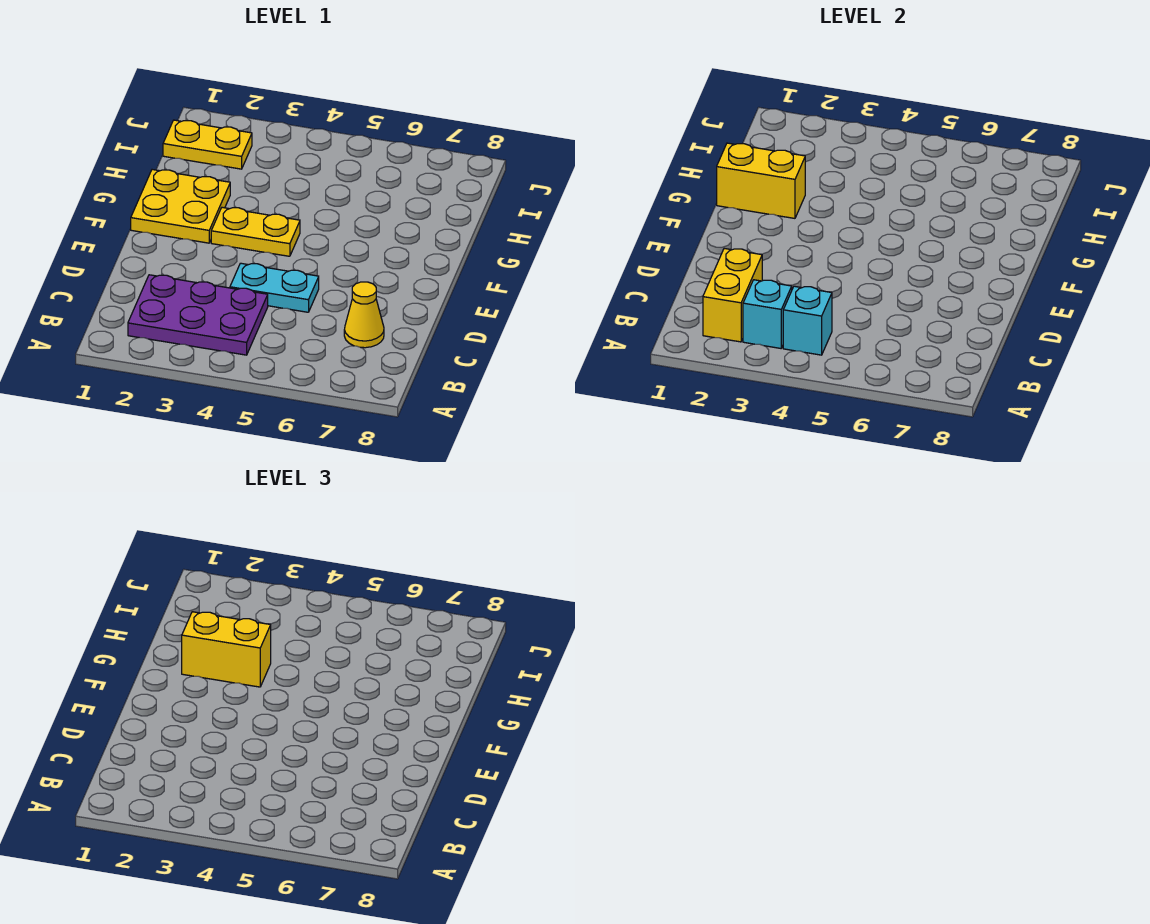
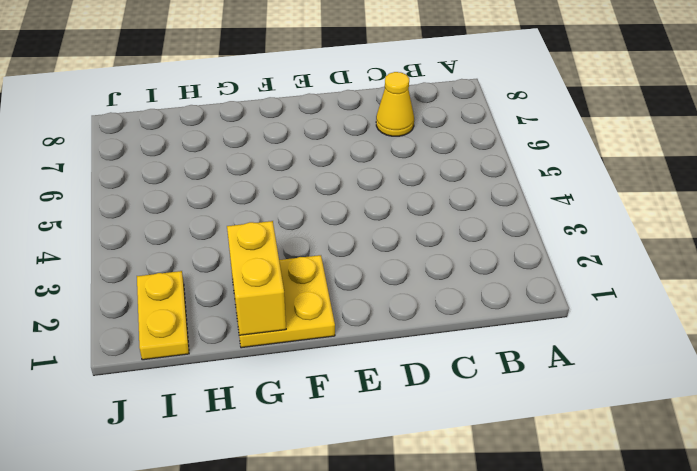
none -> purple 2x3 plate [128,275,268,355]
none -> cyan 1x2 plate [230,263,319,312]

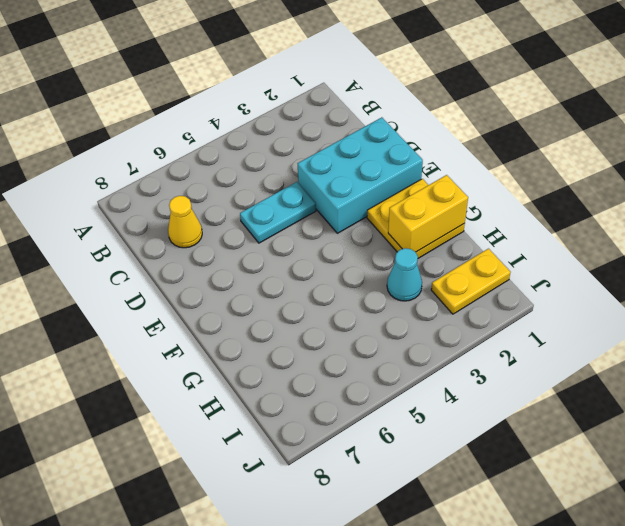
cyan 2x3 brick [298,117,423,233] -> none
cyan 1x1 cone [387,248,422,301] -> none
none -> purple 2x3 plate [128,275,268,355]
none -> yellow 1x2 plate [211,207,300,256]

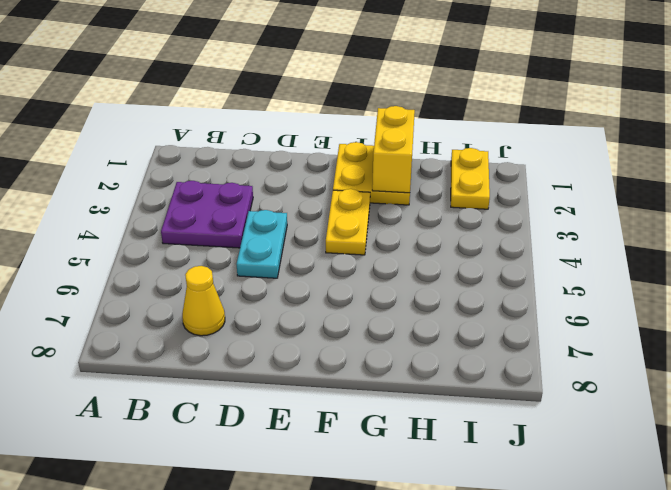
purple 2x2 plate [161,181,253,248] -> purple 2x3 plate [128,275,268,355]
none -> yellow 1x2 brick [703,248,762,342]
none -> cyan 1x1 brick [743,280,792,348]

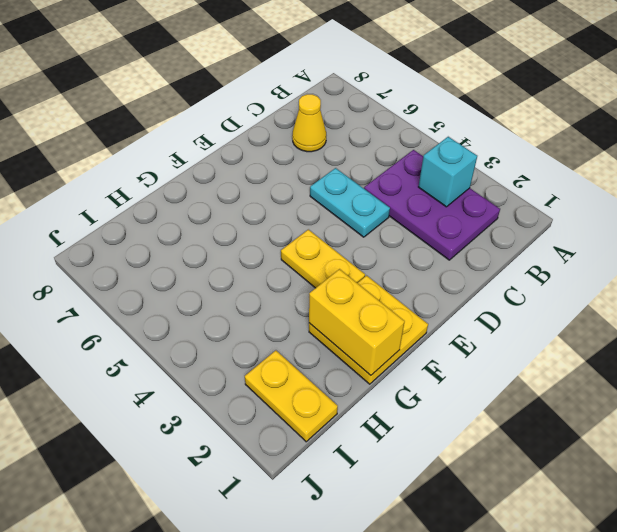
none -> yellow 1x2 brick [703,248,762,342]
none -> cyan 1x1 brick [783,286,832,355]

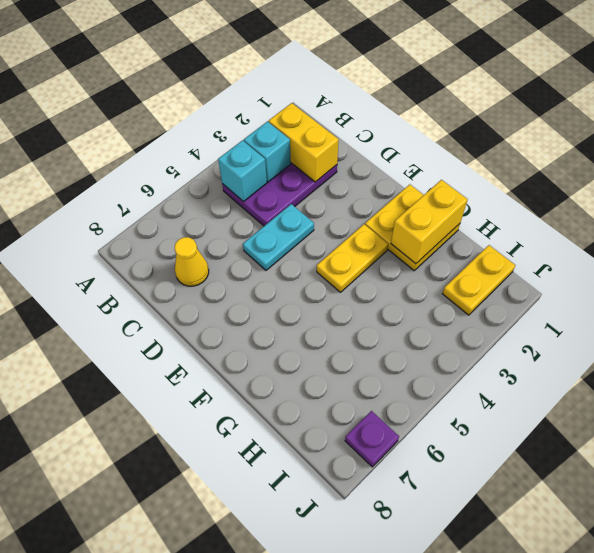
purple 1x1 plate [345,411,399,467] -> none
none -> yellow 1x2 brick [182,612,271,687]

